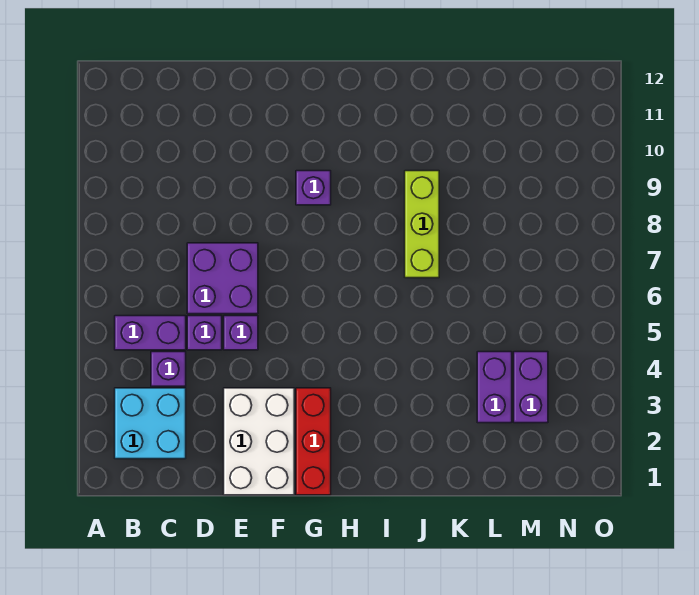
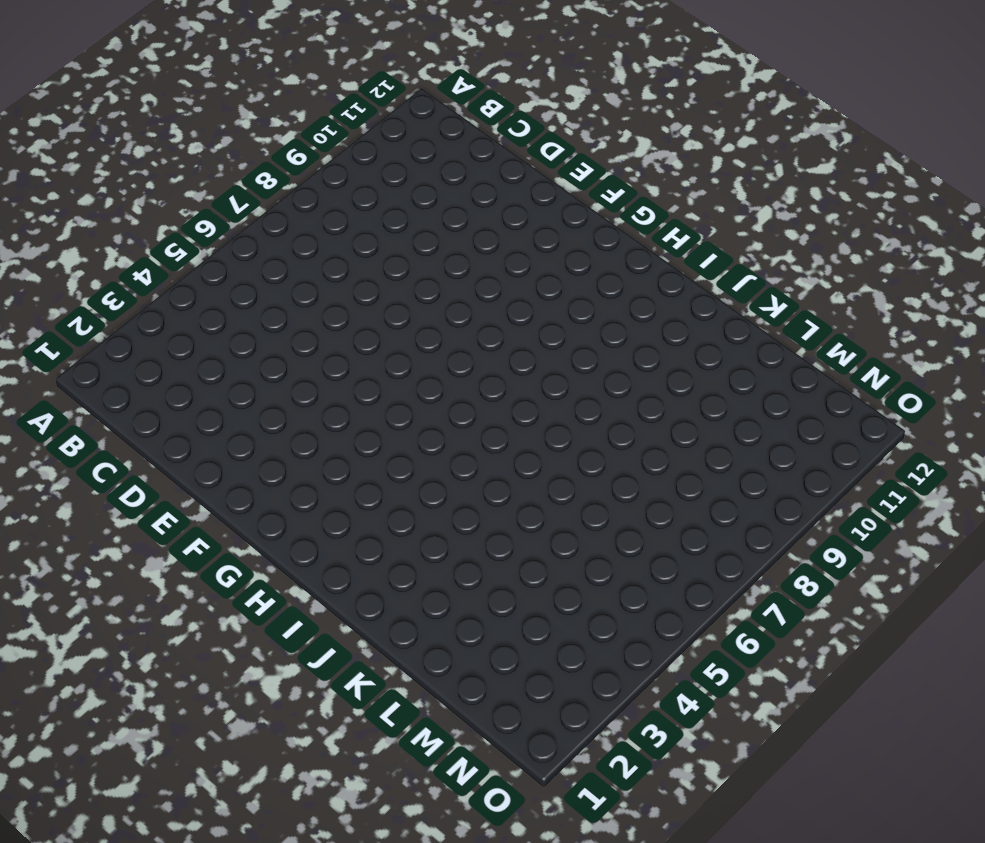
none -> cyan 2x2 brick [115,388,186,459]
none -> purple 1x2 brick [115,316,186,350]
none -> purple 1x1 brick [151,352,186,386]

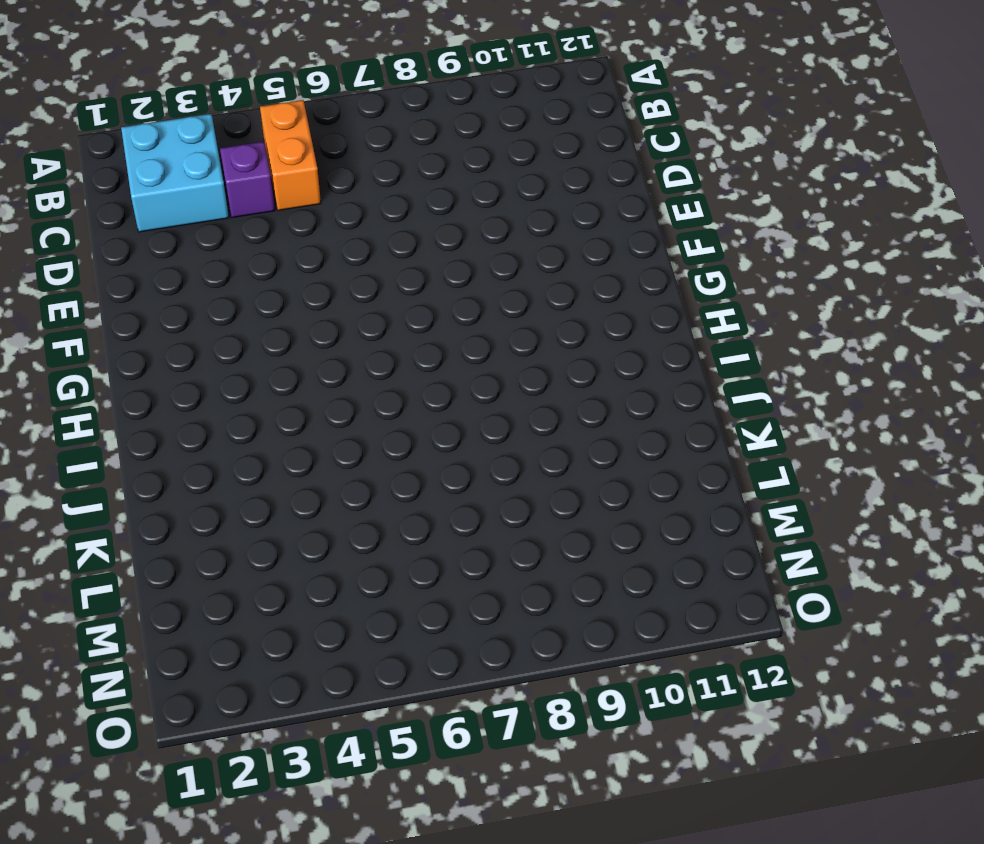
orange 1x2 brick [260,100,321,210] -> purple 1x2 brick [115,316,186,350]
none -> purple 1x1 brick [187,316,222,350]
none -> purple 2x2 brick [187,243,258,314]
none -> white 2x3 brick [224,388,294,495]

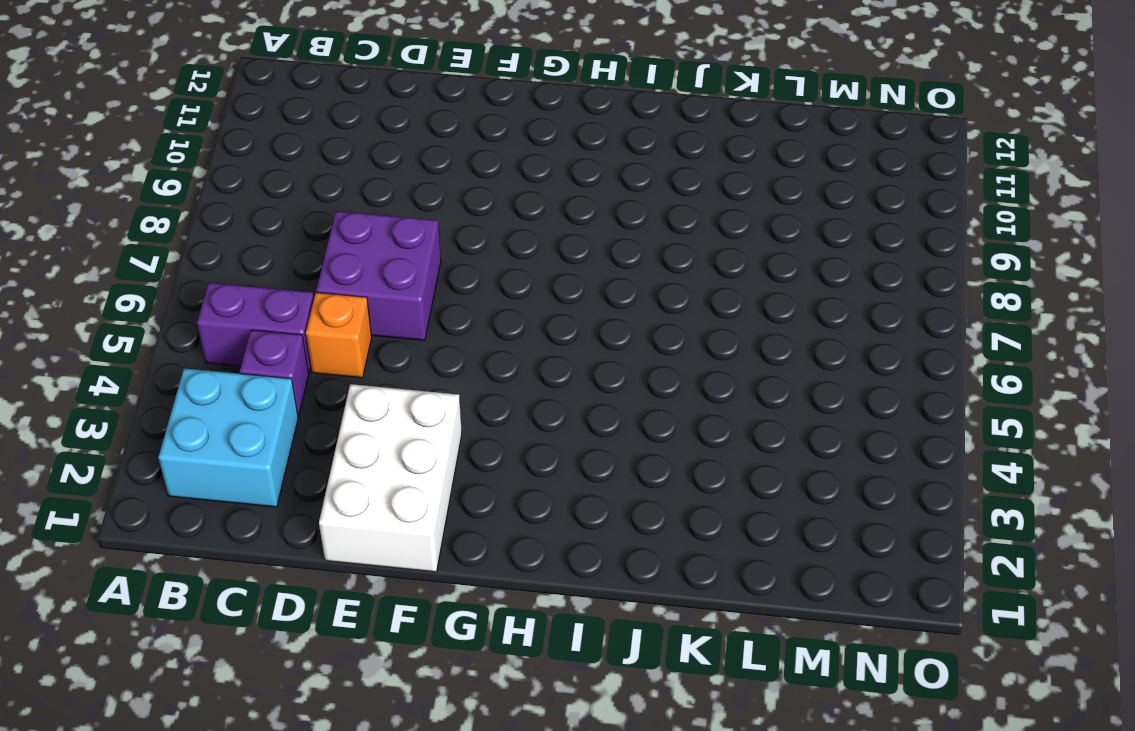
orange 1x1 brick [306,292,372,378] -> purple 1x1 brick [187,316,222,350]
none -> purple 1x1 brick [224,316,258,350]
none -> red 1x3 brick [296,388,331,495]
none -> purple 1x1 brick [296,171,331,205]

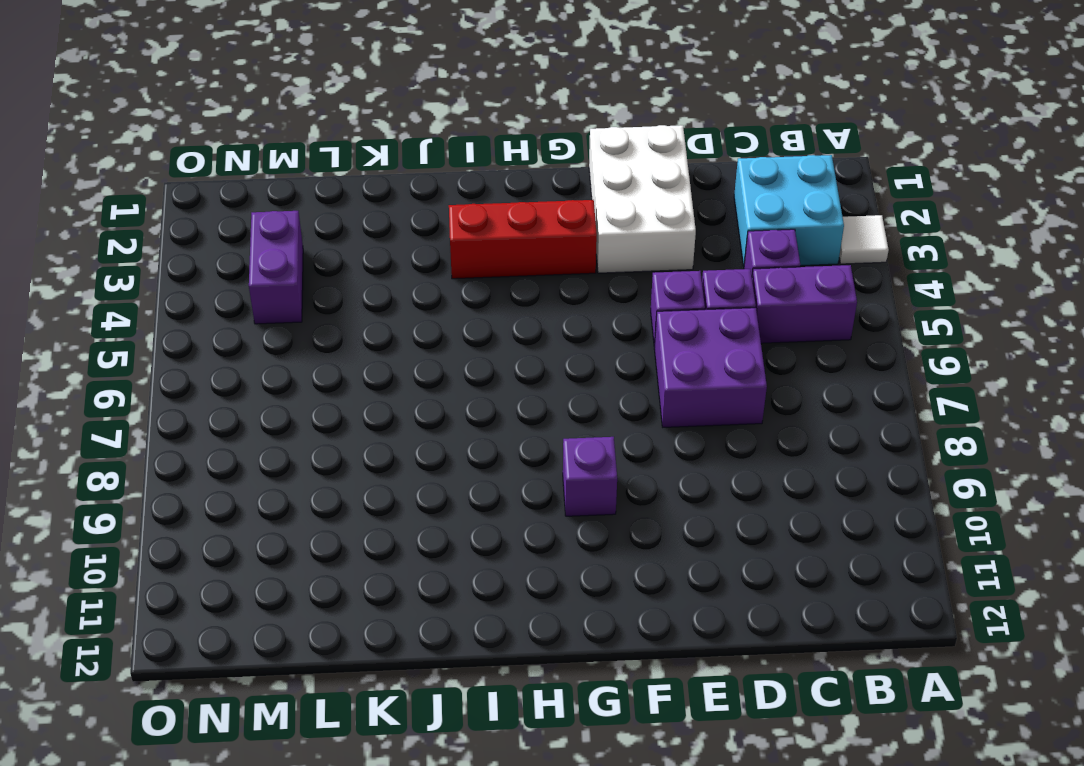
white 1x1 tile [839,215,889,264] -> none
red 1x3 brick [449,200,597,279] -> red 1x3 brick turned to [296,388,331,495]
none -> lime 1x3 brick [405,171,439,278]
none -> purple 1x2 brick [477,352,512,423]

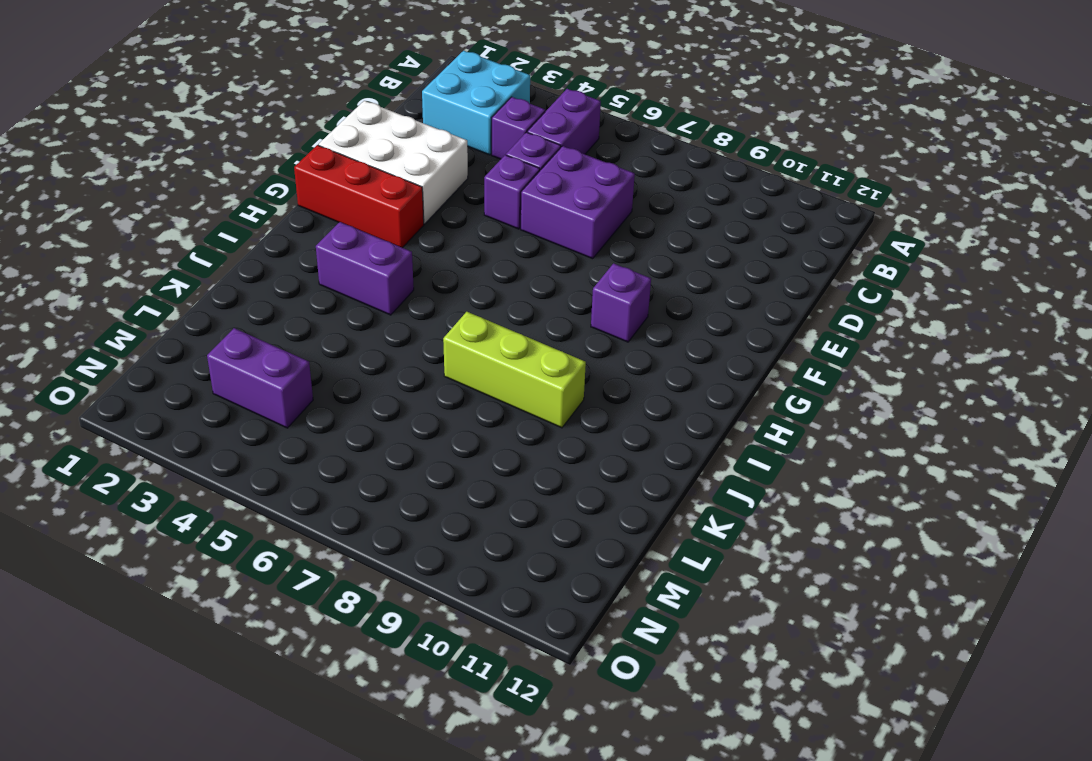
purple 1x2 brick [316,222,414,315] -> purple 1x2 brick moved to [477,352,512,423]

